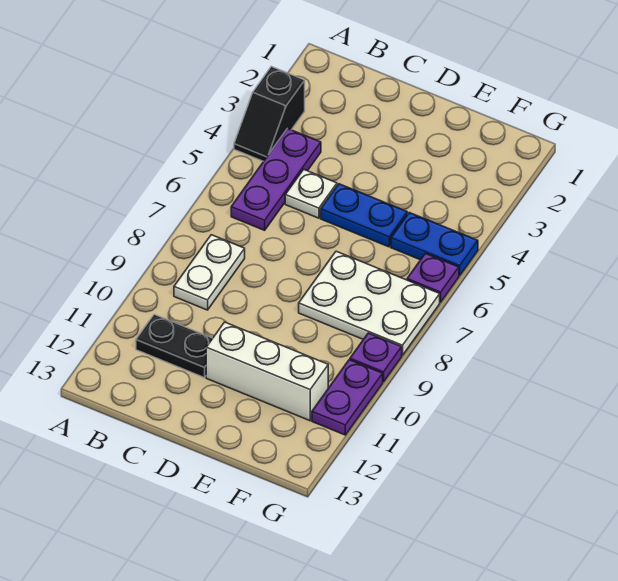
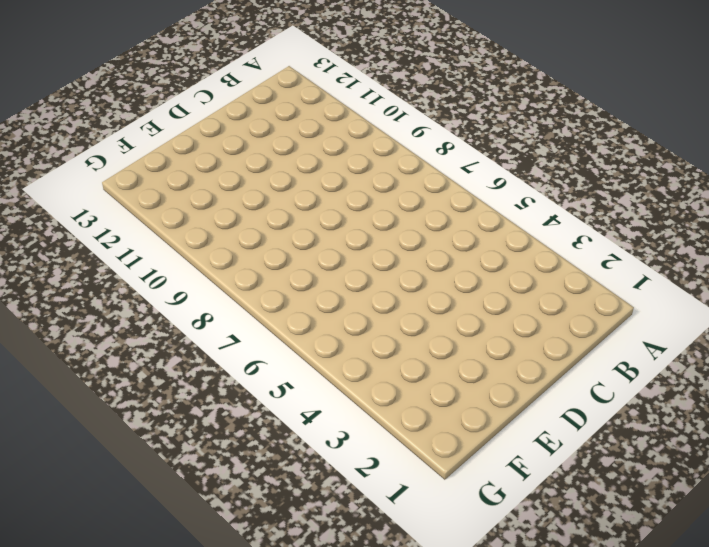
none -> black 1x2 slope [234,66,305,161]
none -> purple 1x3 plate [231,129,321,230]
none -> white 1x2 plate [174,235,245,310]

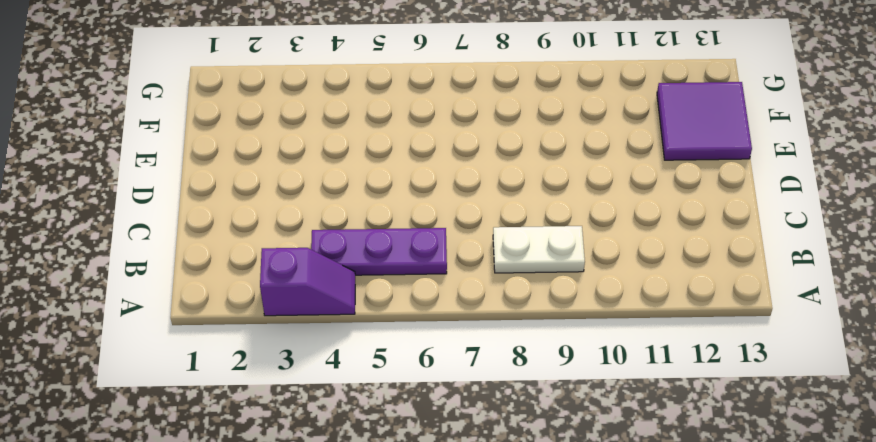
purple 1x2 slope [260,248,355,316] -> black 1x2 slope [234,66,305,161]
purple 2x2 tile [657,82,752,160] -> none
none -> black 1x2 plate [136,314,213,378]
none -> white 1x1 plate [285,169,337,218]
none -> blue 1x2 plate [321,184,407,247]

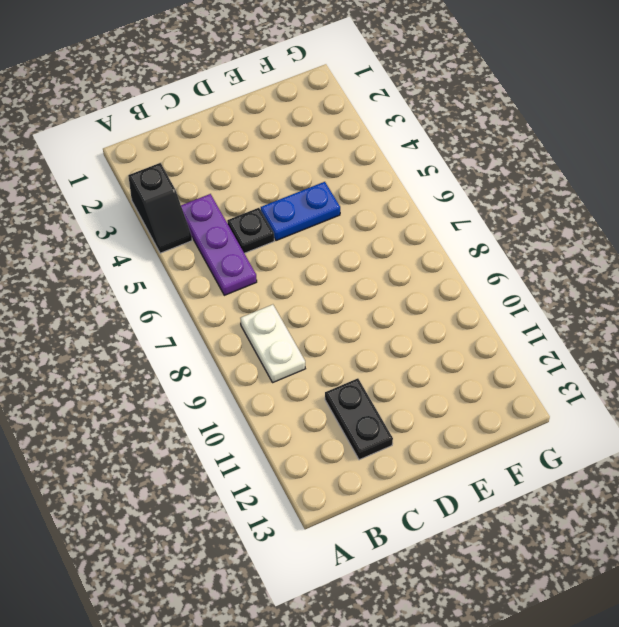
black 1x1 plate [227,208,274,253] -> white 1x1 plate [285,169,337,218]
black 1x2 plate [325,378,393,460] -> black 1x2 plate turned to [136,314,213,378]
none -> white 1x3 brick [206,322,328,421]
none -> white 2x3 plate [299,251,440,355]
none -> blue 1x2 plate [391,213,478,276]

